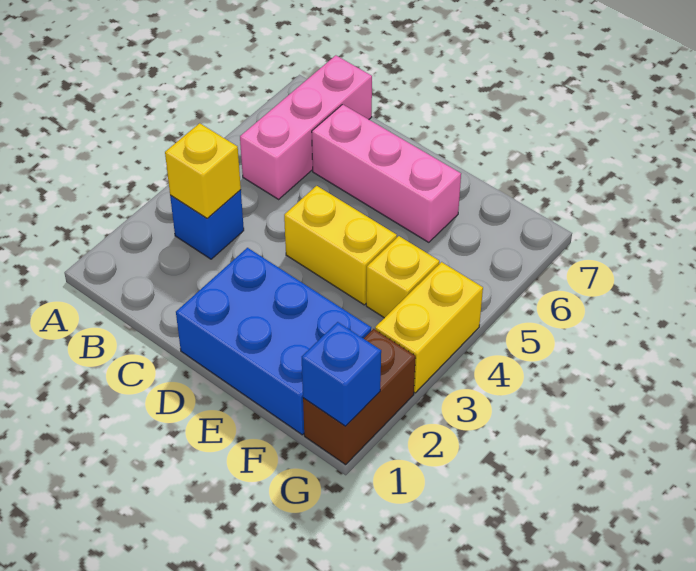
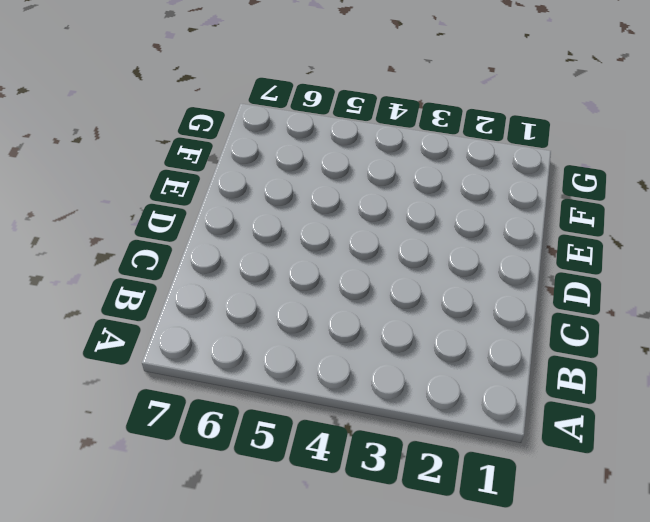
none -> blue 1x1 brick [170,190,244,259]
none -> pink 1x3 brick [240,55,372,199]

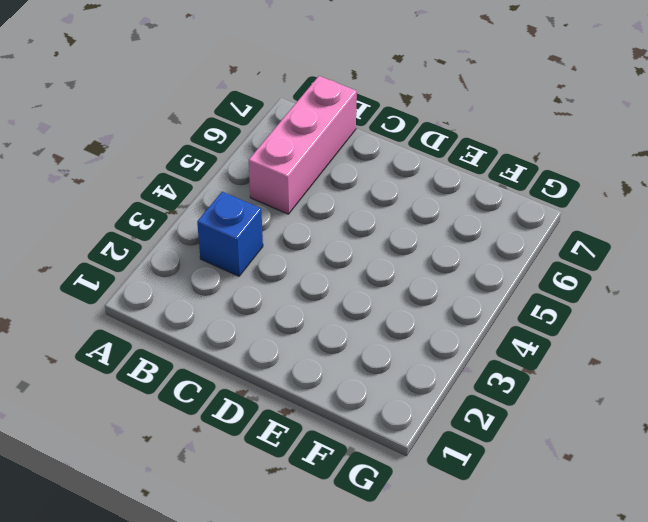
none -> pink 1x3 brick [312,104,461,242]
none -> blue 2x3 brick [176,248,371,435]

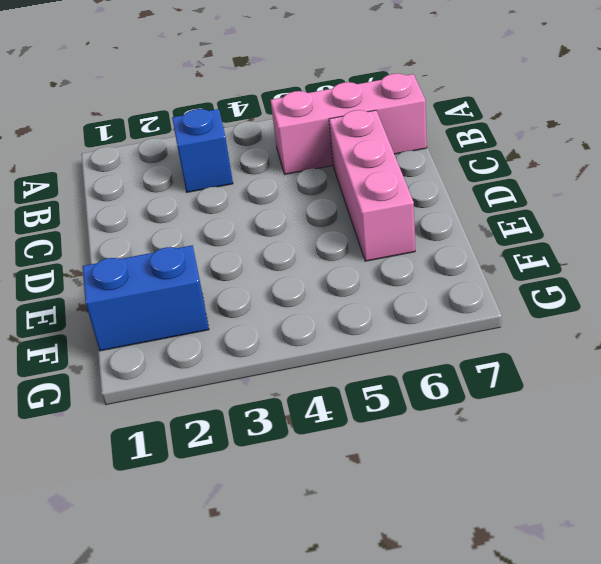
blue 1x2 brick [83,245,209,351] -> blue 2x3 brick [176,248,371,435]
none -> yellow 1x2 brick [284,186,397,305]
none -> yellow 1x1 brick [366,236,439,318]

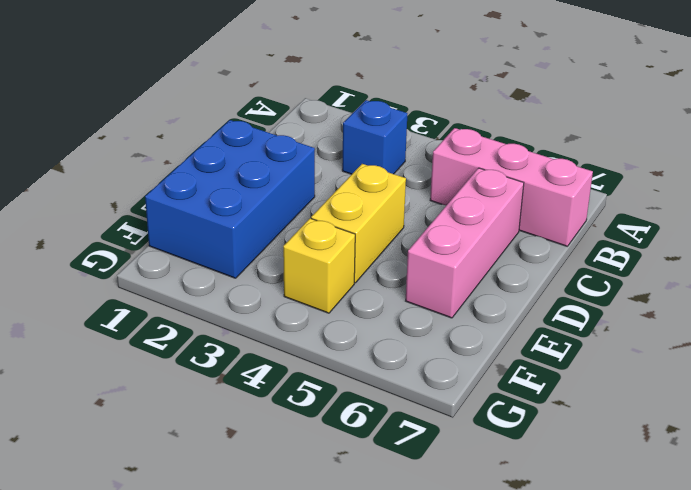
none -> brown 1x2 brick [303,329,416,465]
none -> yellow 1x2 brick [375,262,483,393]

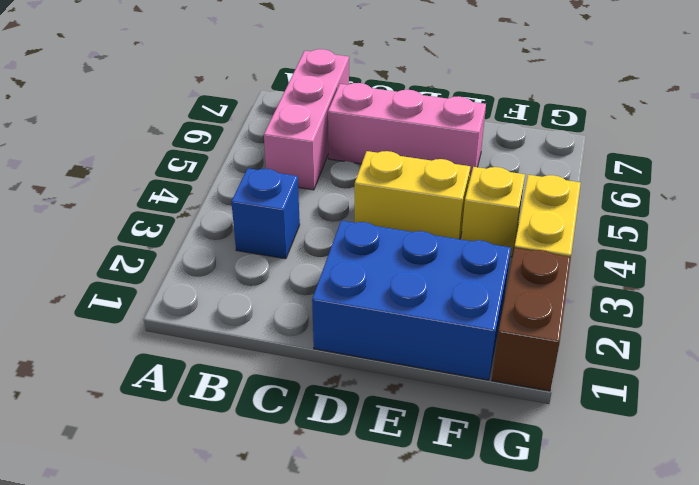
none -> yellow 1x1 brick [165,123,241,218]
none -> blue 1x1 brick [302,322,381,426]

